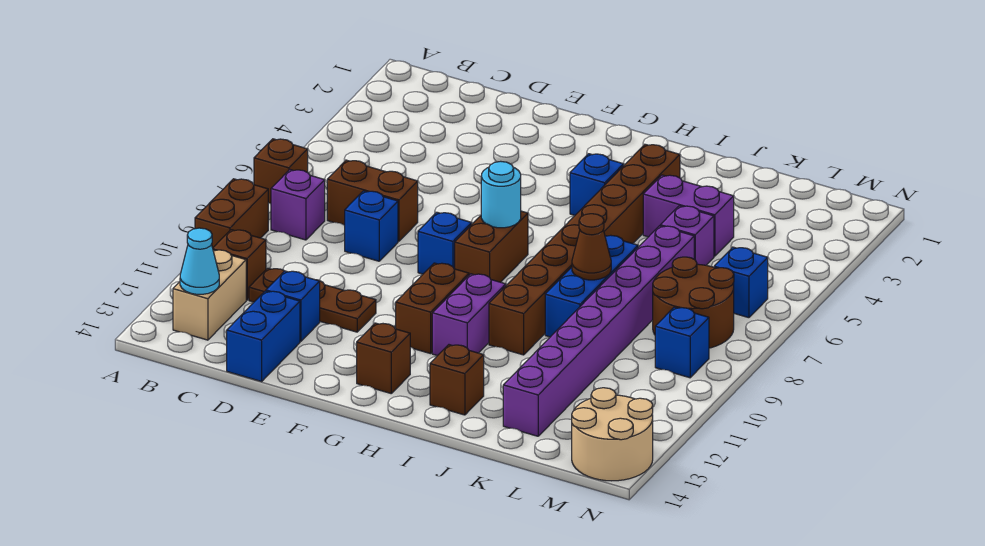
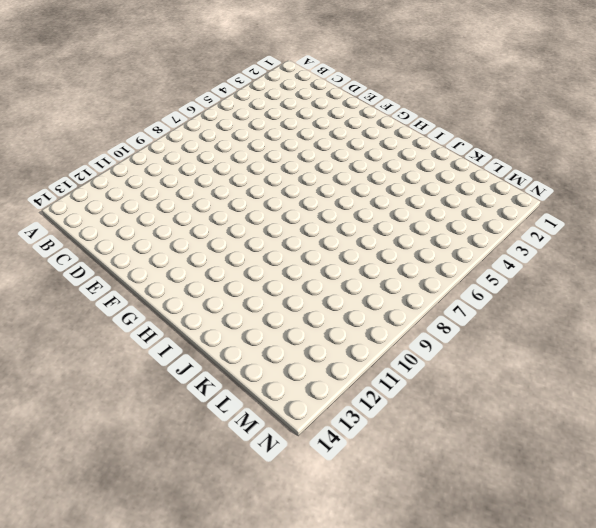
none -> brown 1x1 brick [254,139,308,204]
none -> brown 1x2 brick [195,179,268,248]
none -> purple 1x1 brick [271,170,325,240]

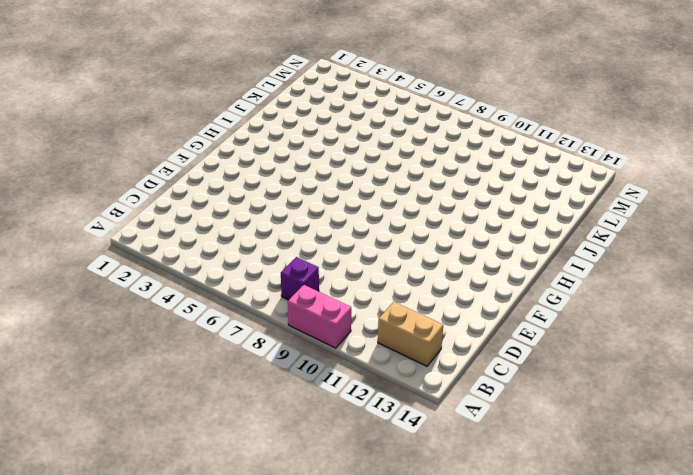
pink 1x2 brick [288,285,351,348] -> brown 1x2 brick [195,179,268,248]
none -> brown 1x1 brick [254,139,308,204]
none -> brown 1x1 brick [213,230,266,300]
none -> brown 1x2 brick [327,160,418,241]

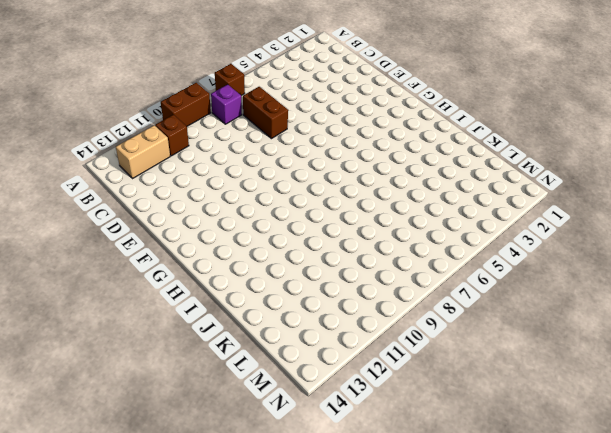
none -> brown 1x3 plate [249,268,376,332]
none -> blue 1x1 brick [345,191,398,261]
none -> blue 1x1 brick [266,271,320,341]

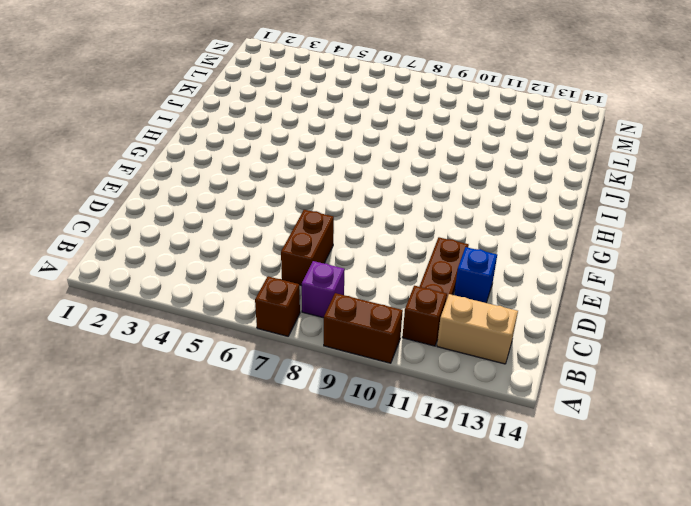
none -> blue 1x1 brick [345,191,398,261]
none -> blue 1x2 brick [227,291,300,381]
none -> blue 1x1 brick [418,212,472,274]

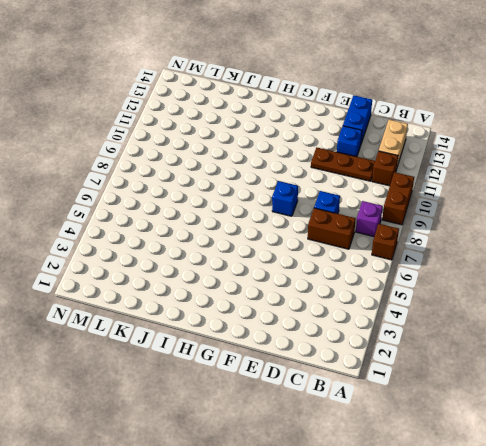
none -> brown 1x2 brick [455,211,528,282]
none -> brown 1x2 brick [396,263,469,354]
none -> brown 1x1 brick [357,323,410,393]

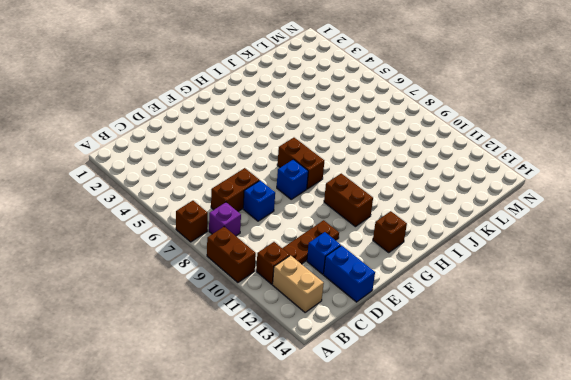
none -> blue 1x1 brick [570,154,624,215]
none -> purple 1x2 brick [432,274,506,356]
none -> brown 1x8 brick [489,144,680,355]

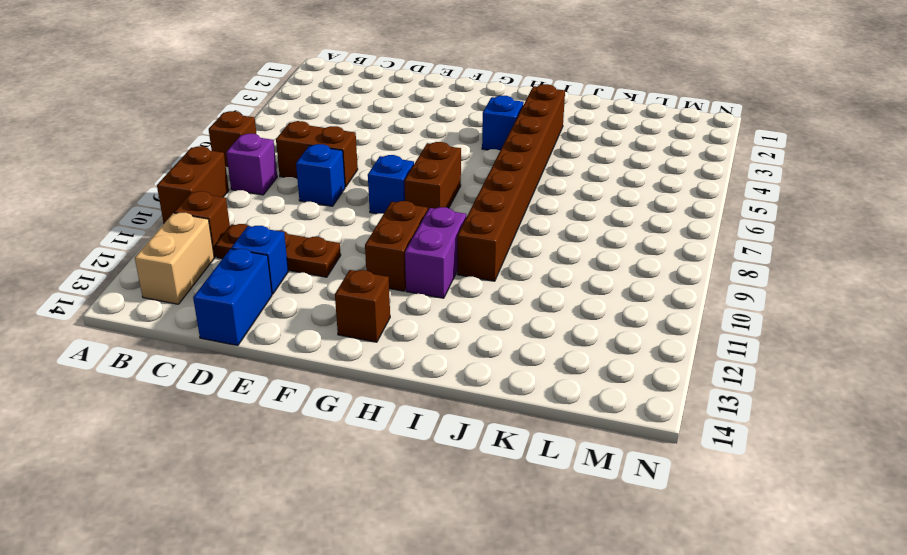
none -> brown 1x1 brick [430,345,484,415]
none -> purple 1x2 brick [643,175,734,256]
none -> blue 1x3 brick [545,235,638,337]

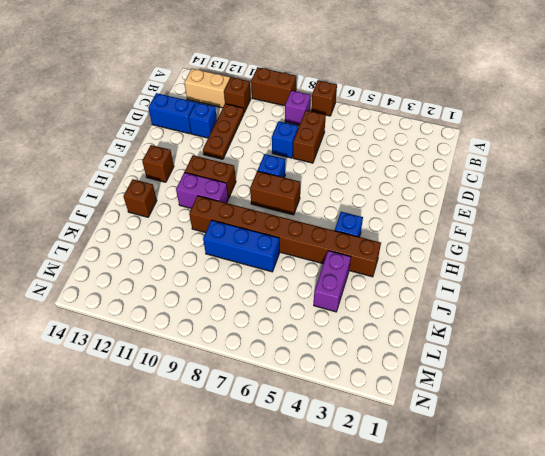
none -> purple 1x1 brick [660,206,714,265]
none -> purple 1x8 brick [503,226,694,436]
none -> brown 2x2 round brick [653,257,734,348]

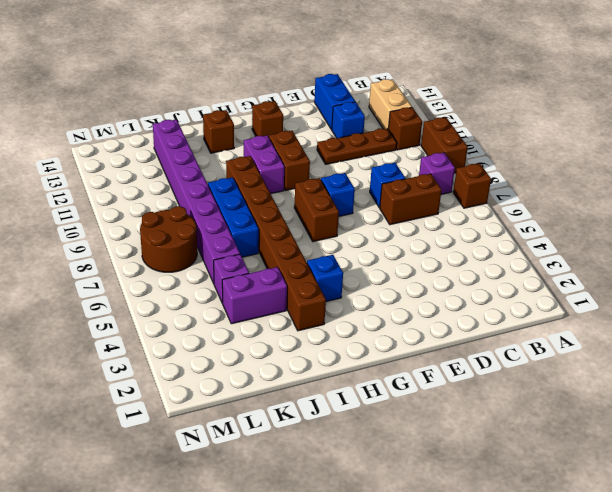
none -> blue 1x1 brick [714,247,768,318]
none -> blue 1x1 brick [655,307,709,378]
none -> tan 2x2 round brick [572,388,653,481]

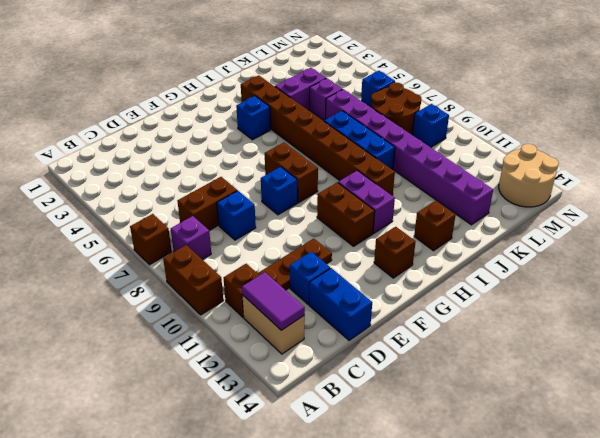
purple 1x2 tile [242,272,305,330] -> cyan 1x1 cone [180,228,219,294]
none -> cyan 1x1 round brick [481,161,521,228]
none -> brown 1x1 cone [572,214,611,280]

